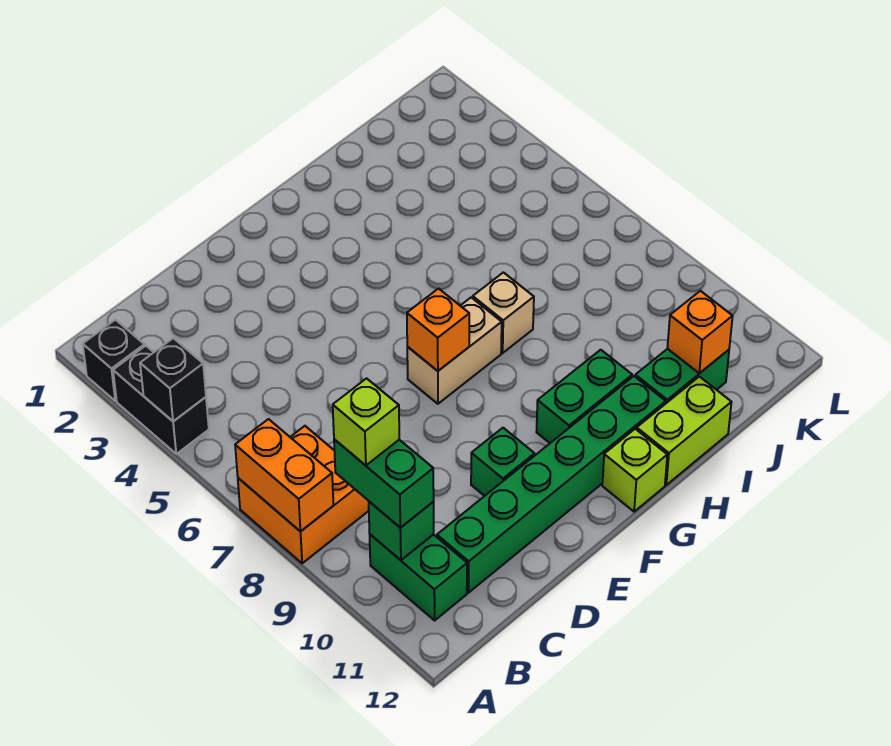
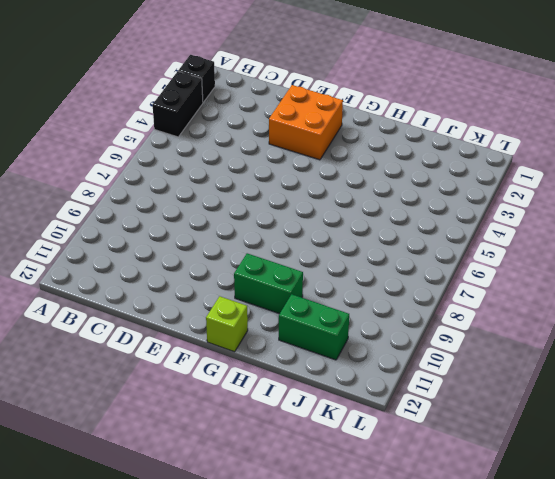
orange 2x2 brick [269,85,343,160] -> orange 2x2 brick moved to [238,426,369,563]
none -> green 1x2 brick [370,534,467,620]
none -> green 1x6 brick [437,376,666,593]
none -> green 1x1 brick [471,428,535,496]

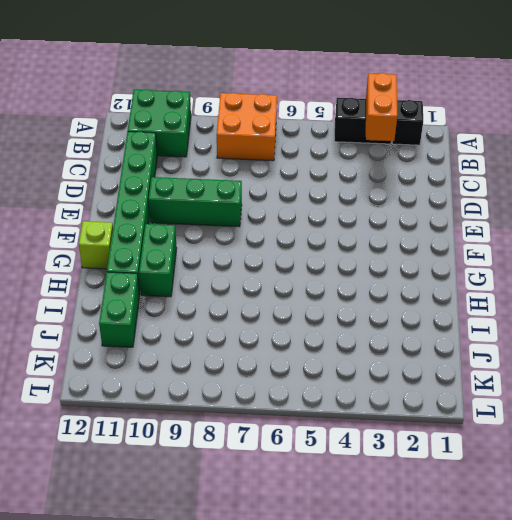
orange 1x2 brick [366,73,397,141] -> orange 1x2 brick turned to [235,419,334,532]
green 2x2 brick [128,89,191,157] -> green 1x2 brick [370,534,467,620]
green 1x3 brick [149,177,242,227] -> green 1x1 brick [471,428,535,496]
none -> tan 1x2 brick [407,297,502,404]
none -> tan 1x1 brick [473,272,534,353]
none -> lime 1x2 brick [637,377,731,485]

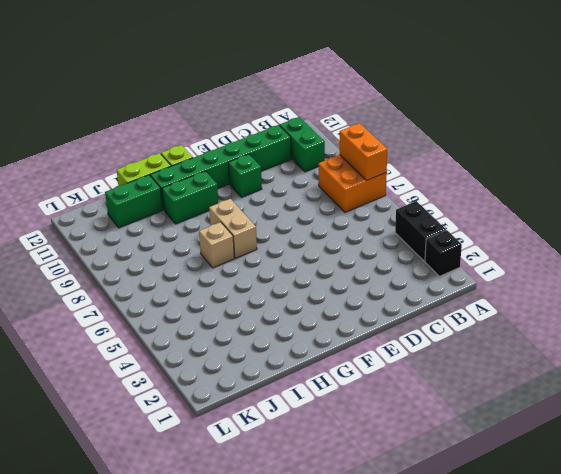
tan 1x2 brick [209,199,257,258] -> tan 1x2 brick turned to [407,297,502,404]
none -> black 1x1 brick [140,338,206,421]
none -> green 1x1 brick [369,502,434,560]
none -> orange 1x1 brick [407,289,469,371]

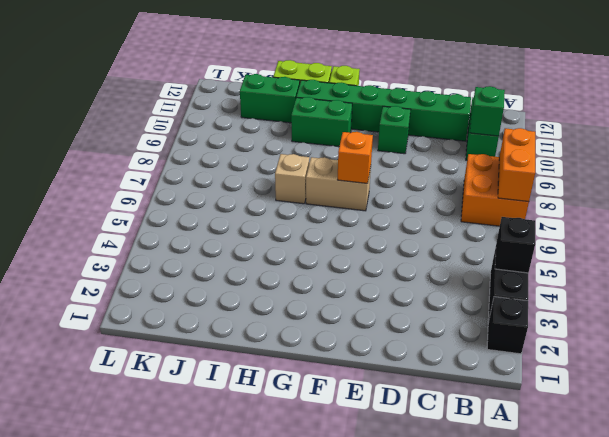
none -> orange 1x1 brick [667,291,733,373]
none -> green 1x2 brick [334,439,434,528]
none -> lime 1x1 brick [333,378,399,465]

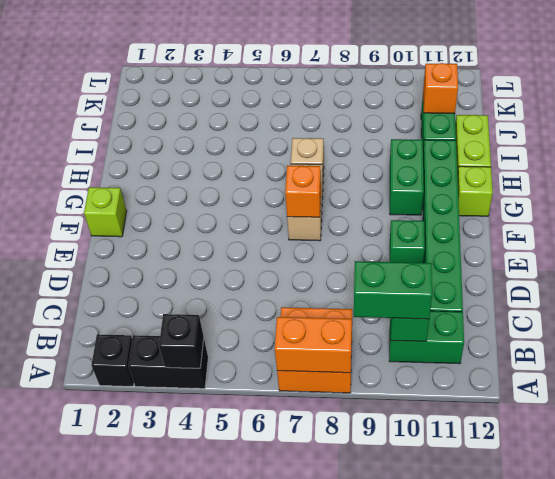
lime 1x1 brick [84,187,127,237] -> lime 1x1 brick moved to [333,378,399,465]

